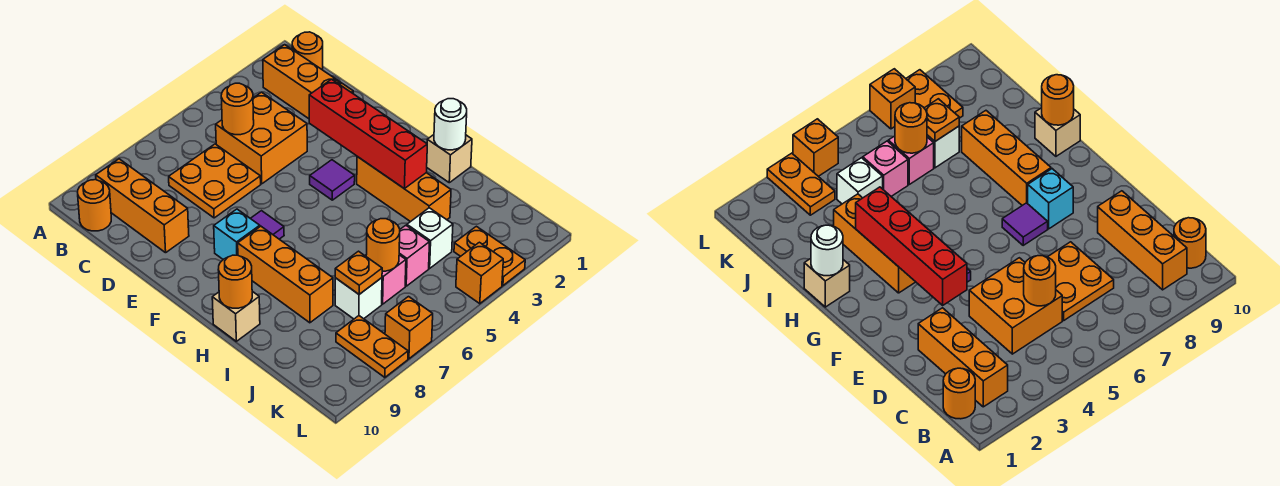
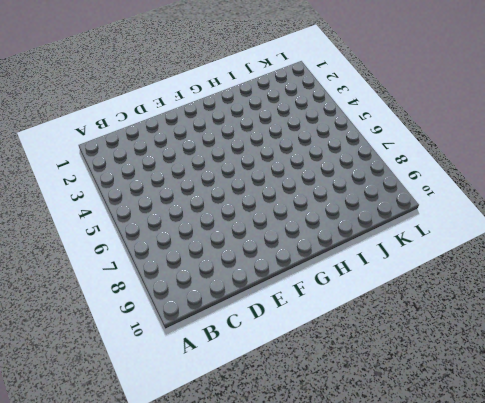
none -> orange 1x1 round brick [292,32,323,70]
none -> orange 1x3 brick [263,45,353,119]
none -> orange 1x3 brick [96,159,189,253]

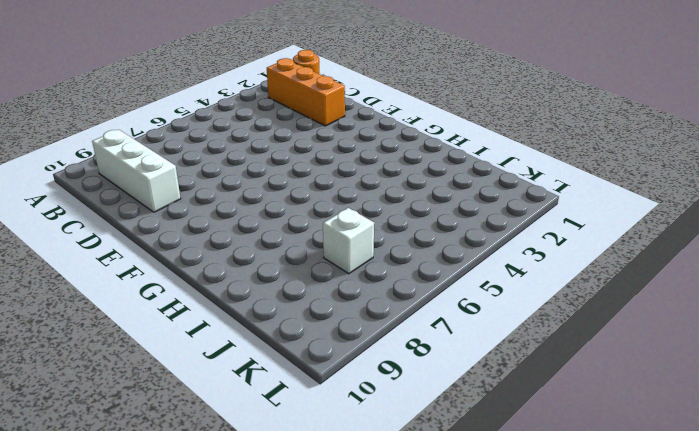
white 1x3 brick [92,130,181,212] -> orange 1x3 brick [96,159,189,253]
none -> orange 1x1 round brick [78,180,111,231]
none -> orange 2x2 brick [216,92,307,184]
none -> orange 2x2 plate [169,144,261,218]

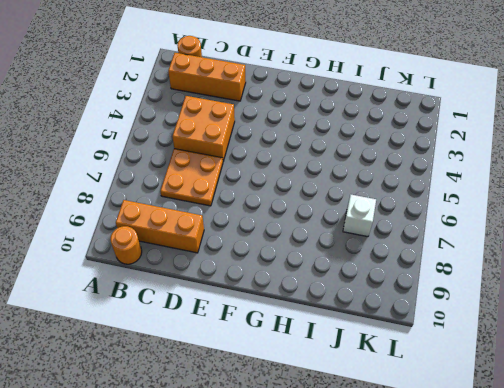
none -> purple 1x1 tile [310,160,355,200]
none -> purple 1x1 tile [250,211,284,239]
none -> cyan 1x1 brick [214,209,260,259]

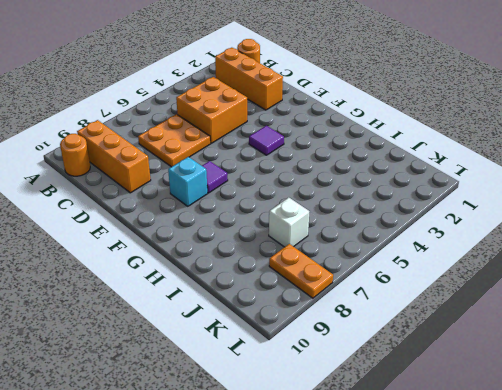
none -> orange 1x3 brick [357,157,451,222]
none -> orange 1x3 brick [238,226,333,323]
none -> tan 1x1 brick [427,135,472,183]

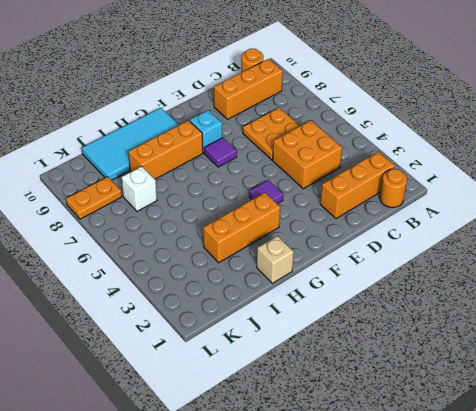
cyan 2x4 tile [82,108,179,180] -> tan 1x1 brick [212,291,260,341]
none -> white 1x1 brick [407,208,453,268]
none -> pink 1x1 brick [399,225,430,286]
none -> pink 1x1 brick [365,255,406,304]

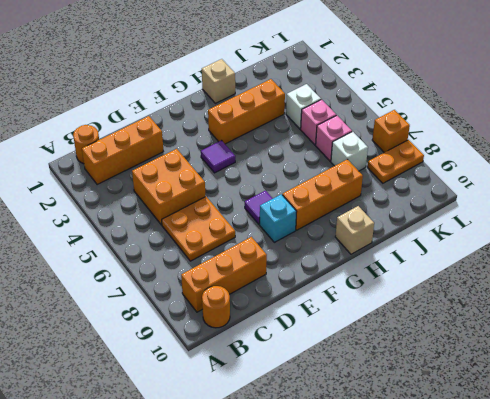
none -> orange 1x2 plate [454,226,525,286]
none -> orange 1x1 brick [456,242,503,304]
none -> orange 1x1 round brick [221,83,254,135]

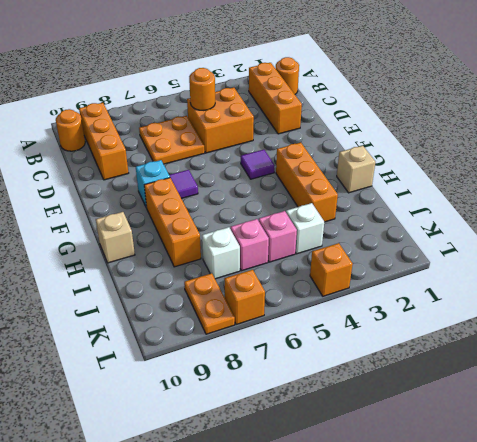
none -> orange 1x2 plate [454,226,525,286]
none -> red 1x4 brick [309,79,427,189]
none -> white 1x1 round brick [434,99,467,150]

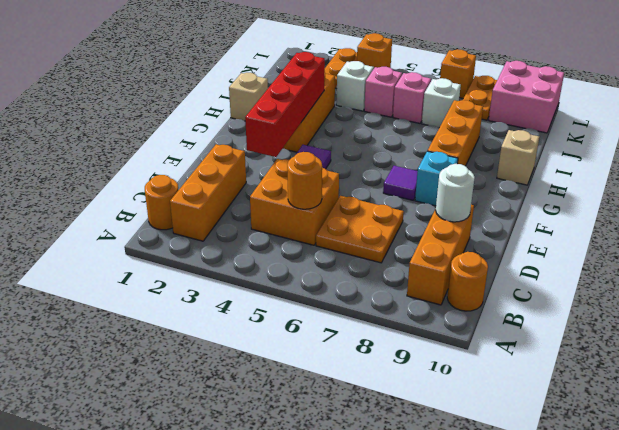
white 1x1 round brick [436,164,475,222] -> white 1x1 round brick moved to [434,99,467,150]
pink 2x2 brick [489,61,564,133] -> none
none -> orange 1x1 round brick [218,255,252,308]
none -> orange 1x1 round brick [366,219,400,271]
none -> orange 1x1 plate [335,251,382,294]

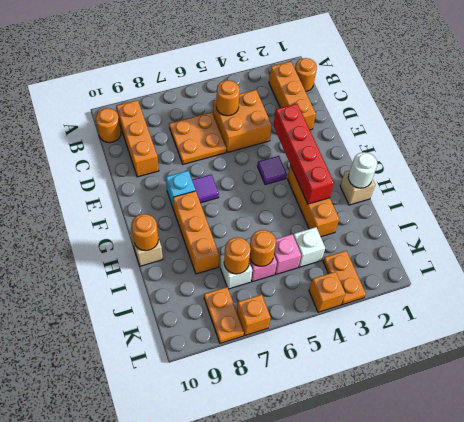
orange 1x1 round brick [224,237,251,274] -> orange 1x1 plate [335,251,382,294]

